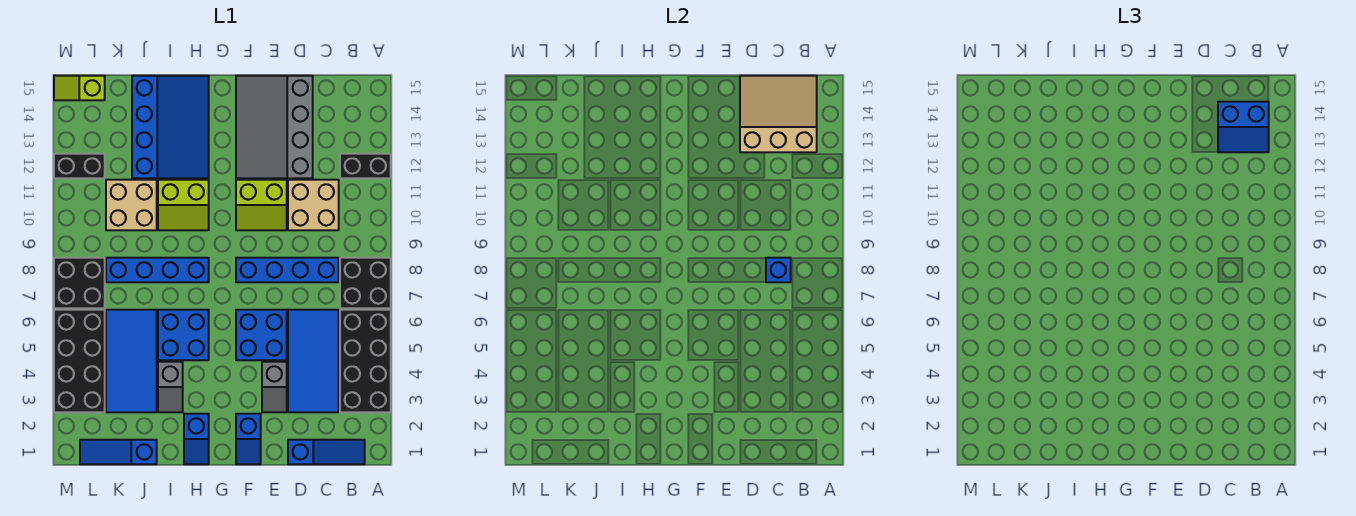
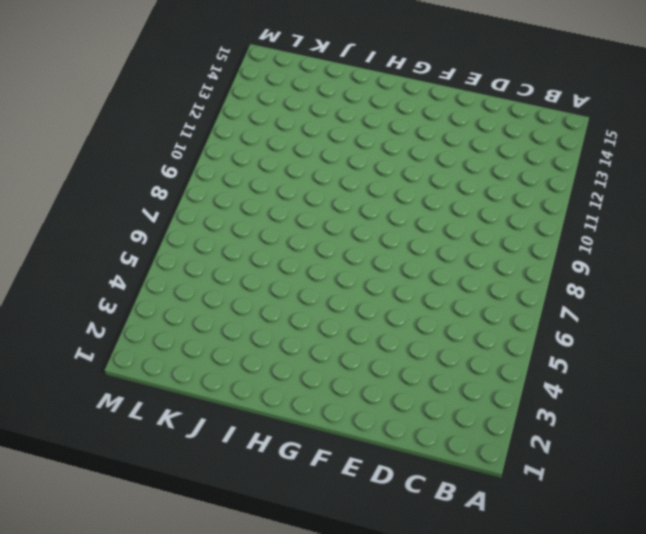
none -> black 2x4 brick [340,310,391,412]
none -> black 2x2 brick [340,258,391,308]
none -> black 1x2 brick [340,154,391,178]

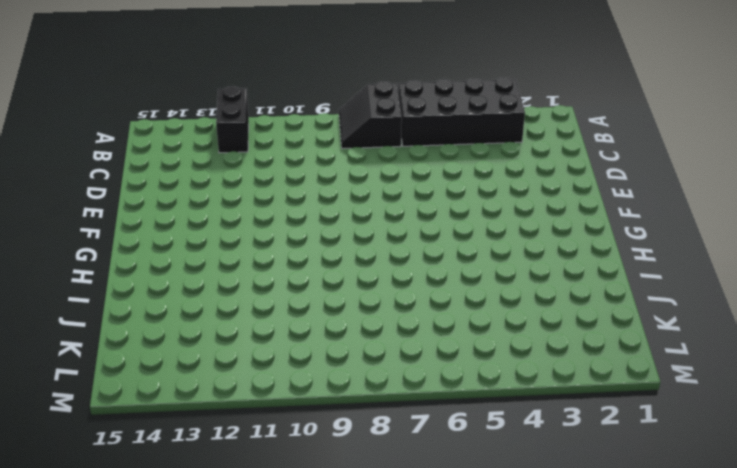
black 2x2 slope [339,81,402,149] -> black 2x2 brick [340,258,391,308]
none -> blue 1x3 slope [288,440,365,464]
none -> blue 2x4 tile [288,310,339,412]
none -> blue 1x4 brick [236,258,339,282]

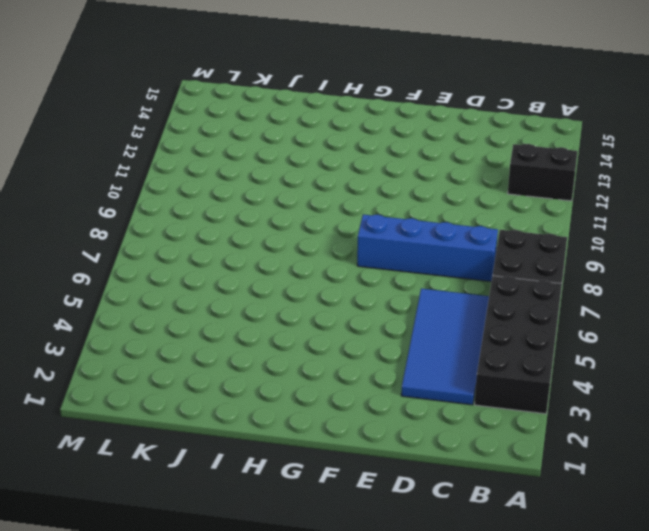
none -> blue 1x3 slope [288,440,365,464]
none -> tan 2x2 brick [288,180,339,230]
none -> grey 3x4 slope [236,76,313,178]

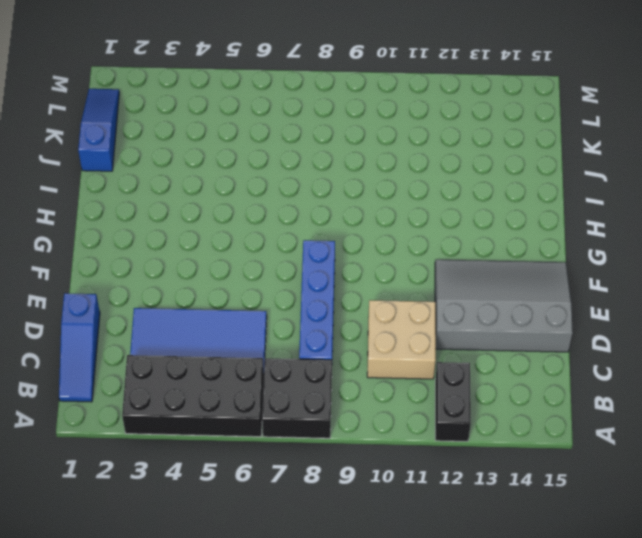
none -> grey 1x2 slope [262,362,287,412]
none -> blue 2x2 brick [236,310,287,360]
none -> lime 2x2 slope [236,180,287,230]

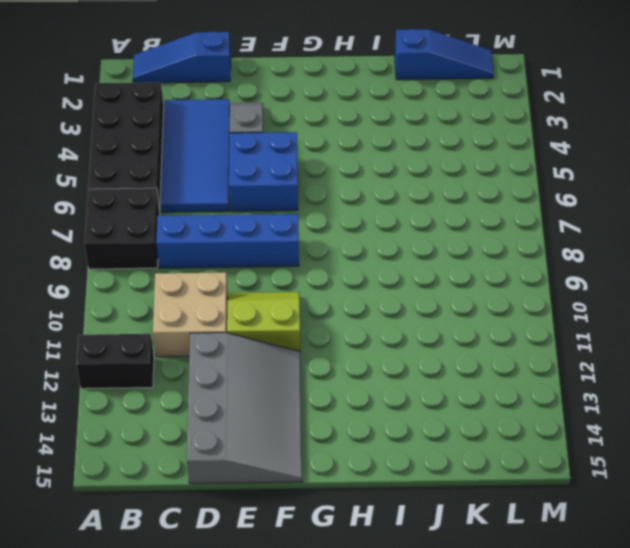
none -> blue 1x2 slope [236,414,261,464]
none -> blue 1x2 slope [184,414,209,464]
none -> blue 2x2 brick [158,310,209,360]

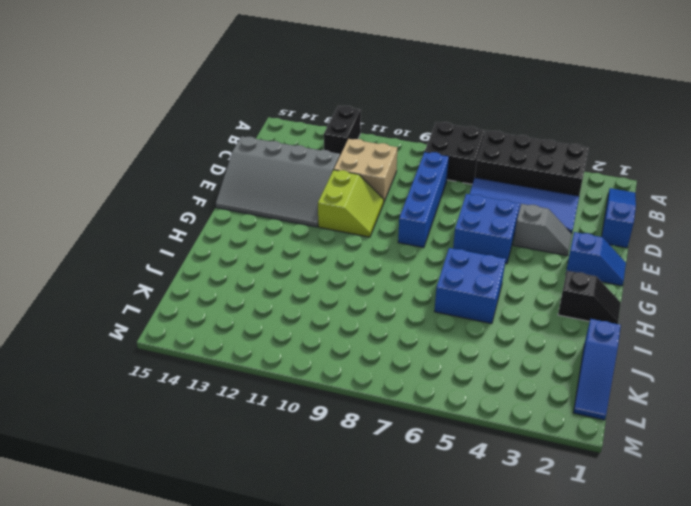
black 1x2 slope [558,271,621,324] -> blue 1x2 slope [184,414,209,464]
none -> blue 1x4 brick [106,258,209,282]
none -> lime 2x2 slope [158,180,209,230]
none -> blue 3x4 slope [132,76,209,178]

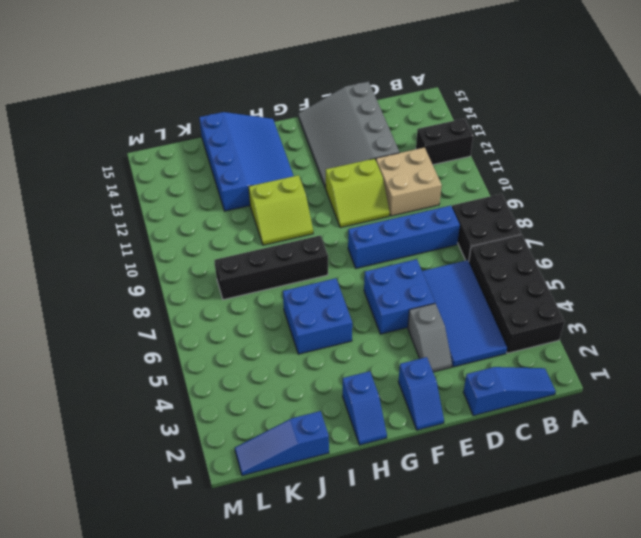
black 1x4 brick [214,235,328,300] -> blue 1x4 brick [106,258,209,282]
none -> grey 1x2 slope [158,362,183,412]
none -> blue 2x4 tile [106,310,157,412]
none -> tan 2x2 brick [106,180,157,230]

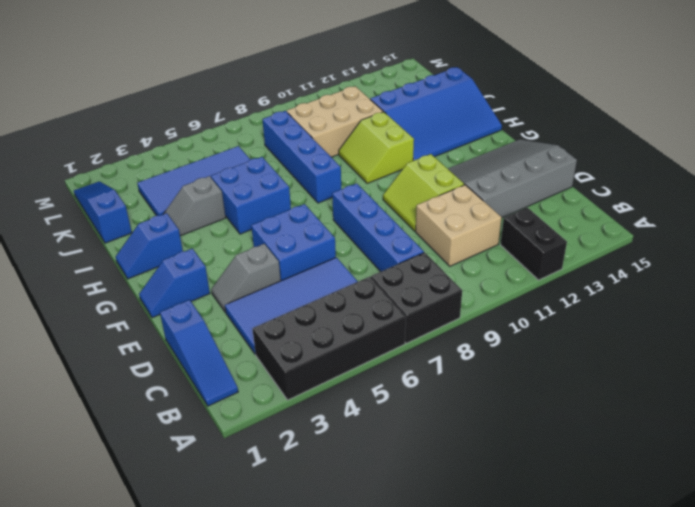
tan 2x3 brick [287,86,383,157] -> tan 2x2 brick [106,180,157,230]
none -> black 2x4 brick [54,310,105,412]
none -> black 2x2 brick [54,258,105,308]
none -> black 1x2 brick [54,154,105,178]

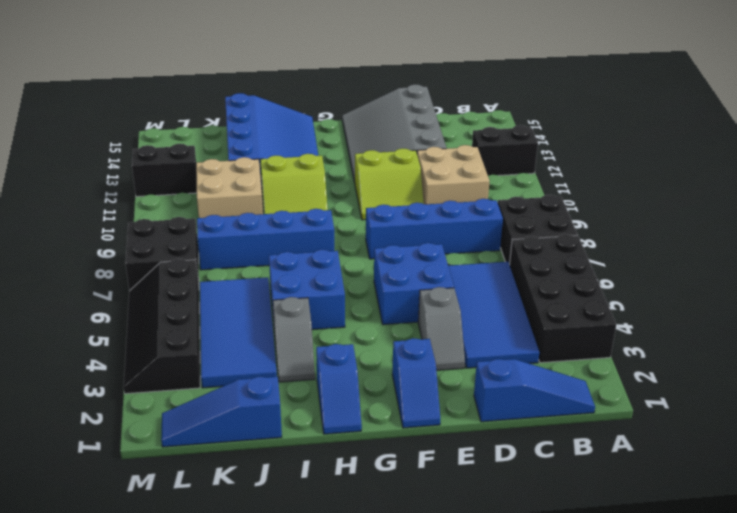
black 2x4 slope [124,259,200,394] -> black 2x4 brick [54,310,105,412]
none -> lime 1x2 slope [54,76,105,100]
none -> tan 3x3 slope [740,76,817,152]
none -> blue 1x1 brick [766,258,791,282]

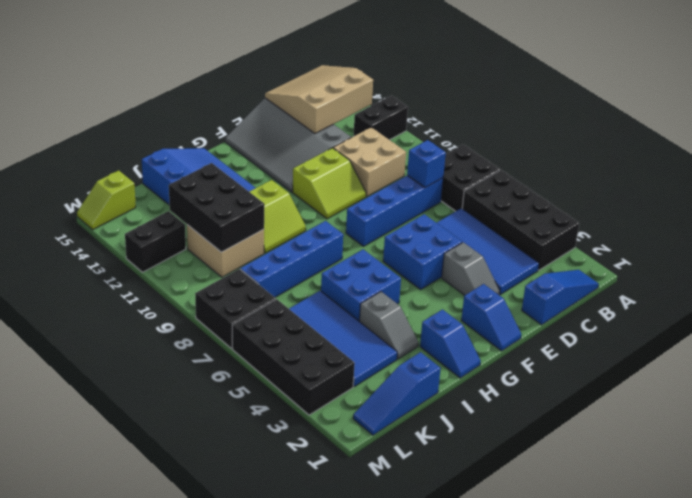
black 2x3 brick [169,163,264,252] -> none
none -> blue 2x2 slope [1218,102,1269,152]

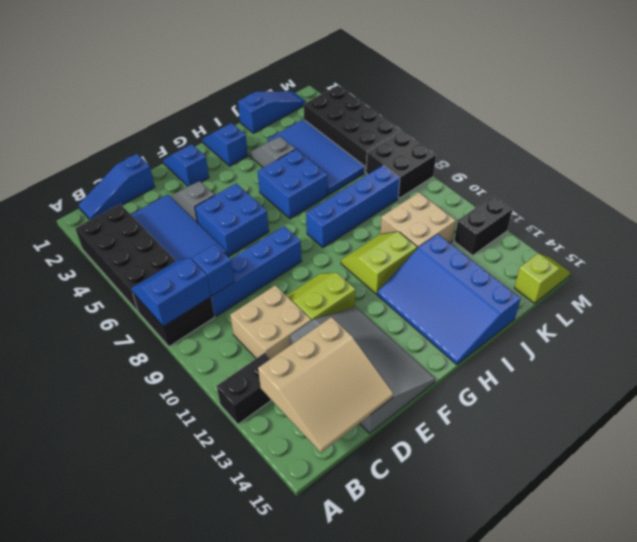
blue 2x2 slope [131,258,211,326] -> blue 2x2 slope moved to [1218,102,1269,152]

